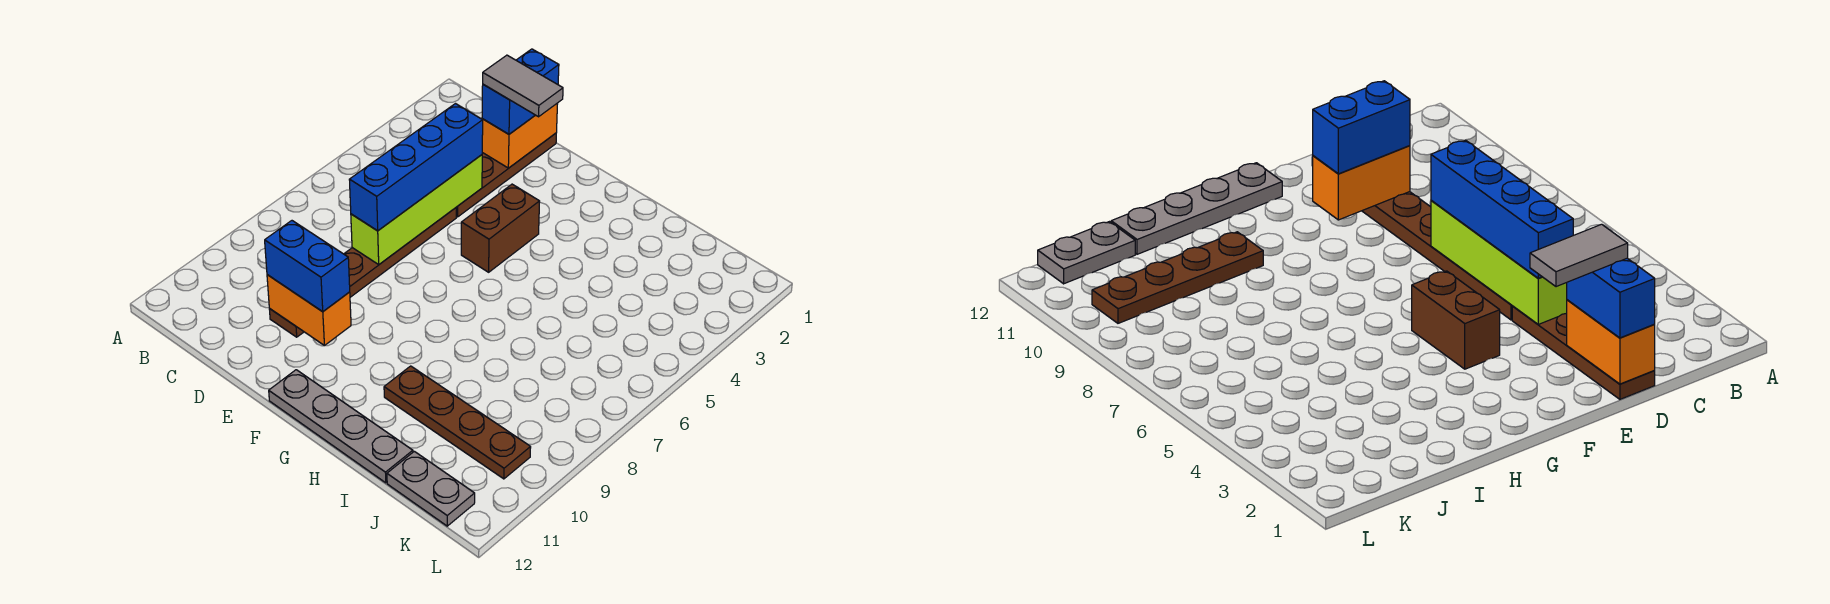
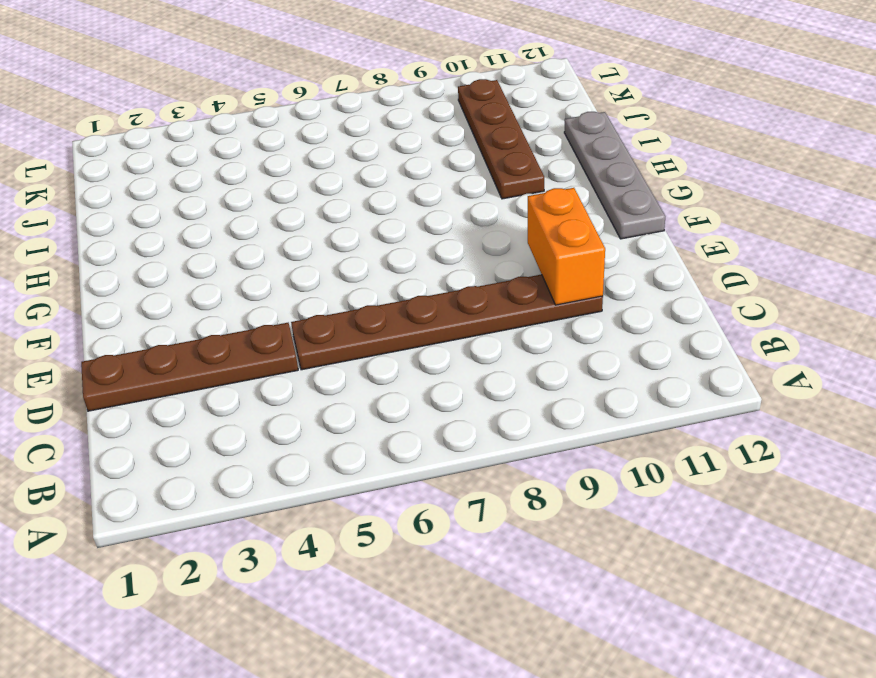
none -> brown 1x2 brick [461,184,540,272]
none -> grey 1x2 plate [387,451,475,526]
none -> orange 1x2 brick [482,103,558,168]

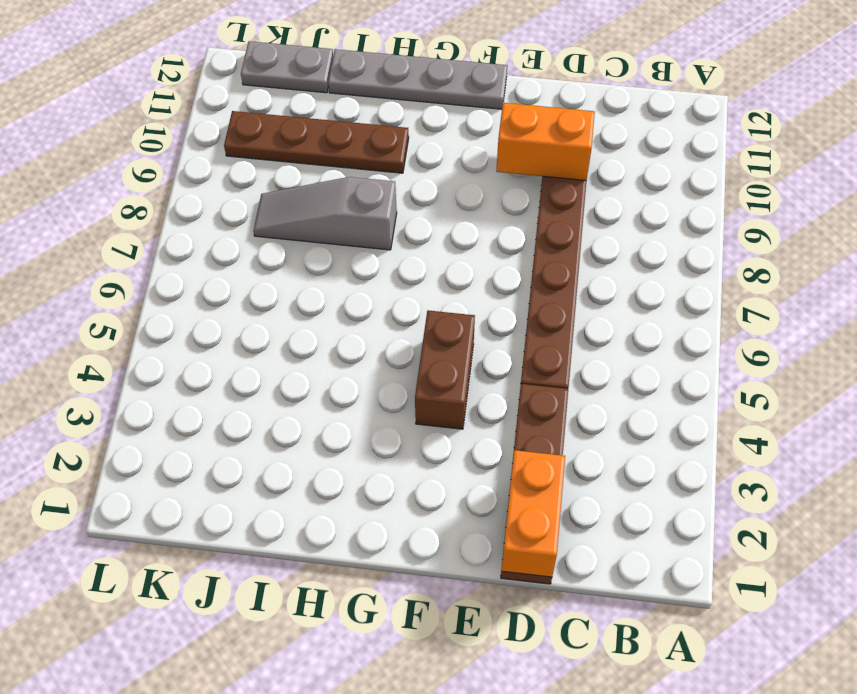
grey 1x3 slope [253,177,397,250] -> none
none -> lime 1x4 brick [351,155,482,264]
none -> blue 1x2 brick [482,49,559,134]
none -> blue 1x4 brick [349,104,483,231]

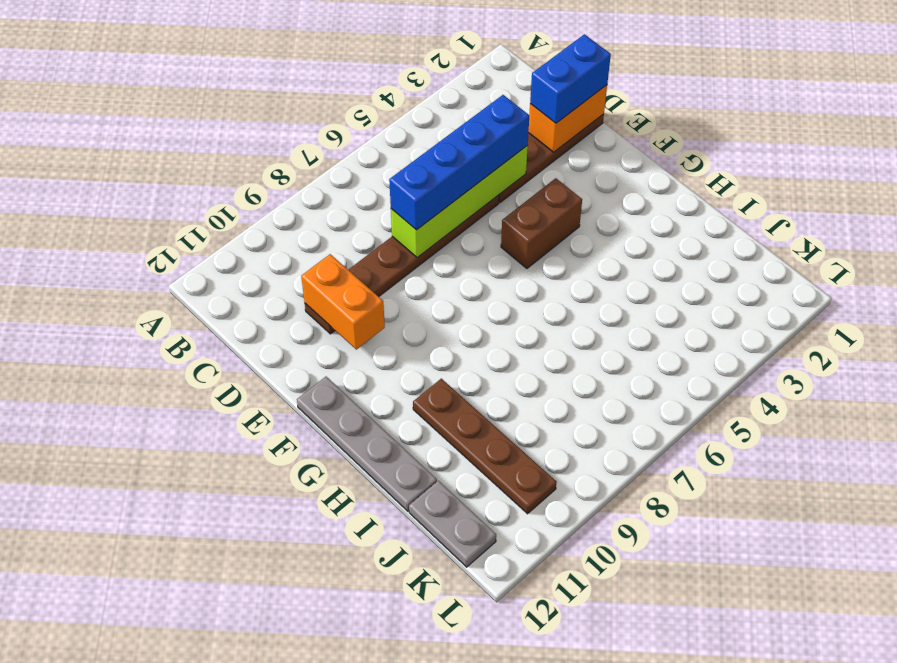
none -> blue 1x2 brick [265,221,350,312]
none -> grey 1x2 tile [483,55,563,117]

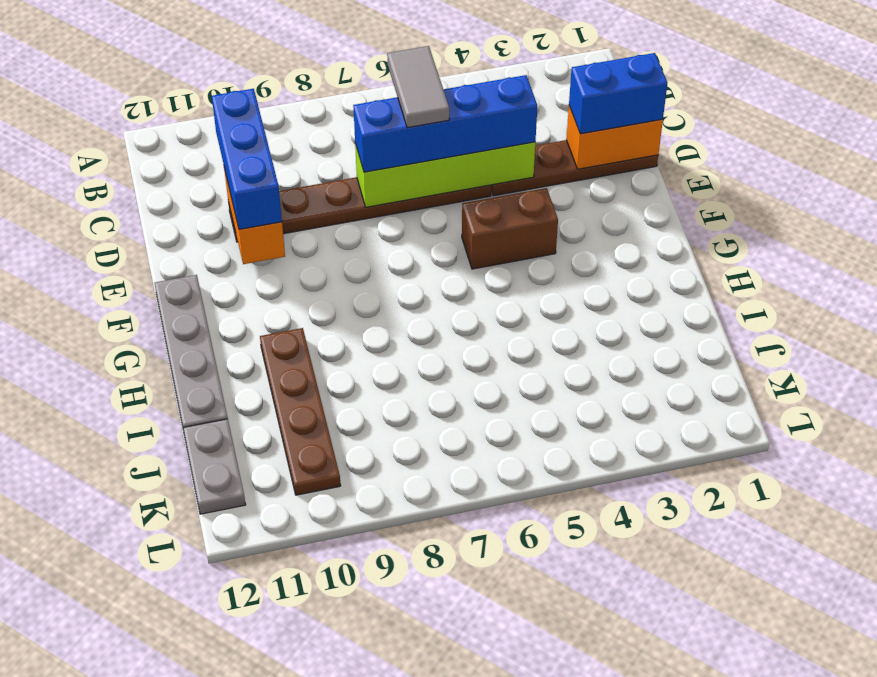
grey 1x2 tile [387,46,450,128] -> grey 1x2 tile moved to [483,55,563,117]
blue 1x3 brick [212,89,282,229] -> blue 1x2 brick [265,221,350,312]

